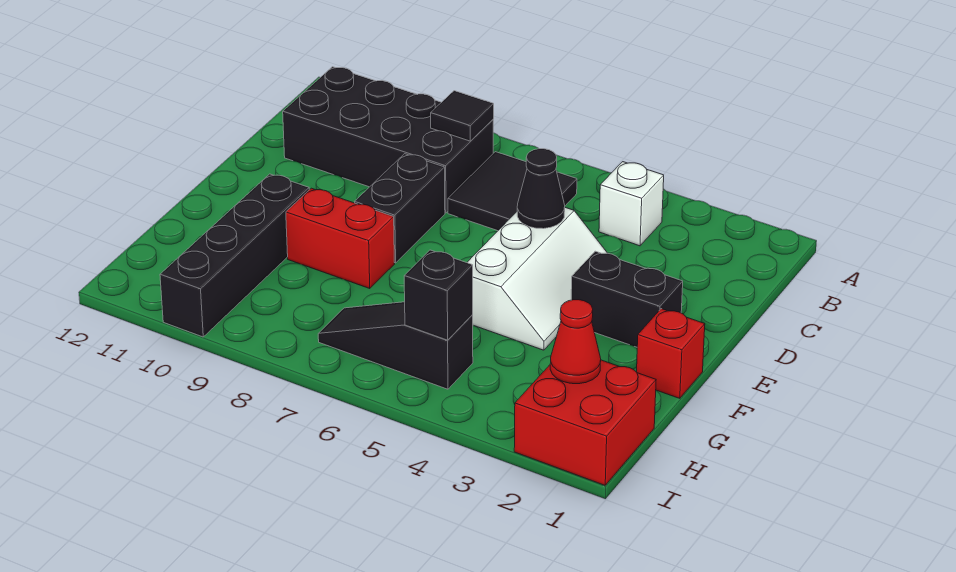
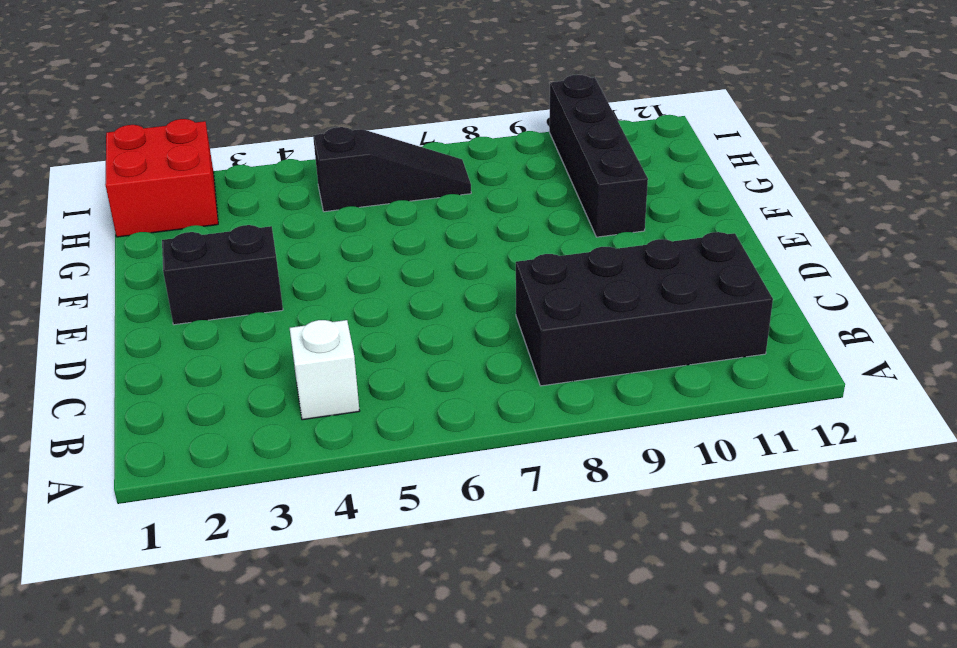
none -> black 2x2 tile [448,152,577,231]
none -> white 2x3 slope [467,208,607,350]
none -> black 1x2 brick [355,154,445,263]

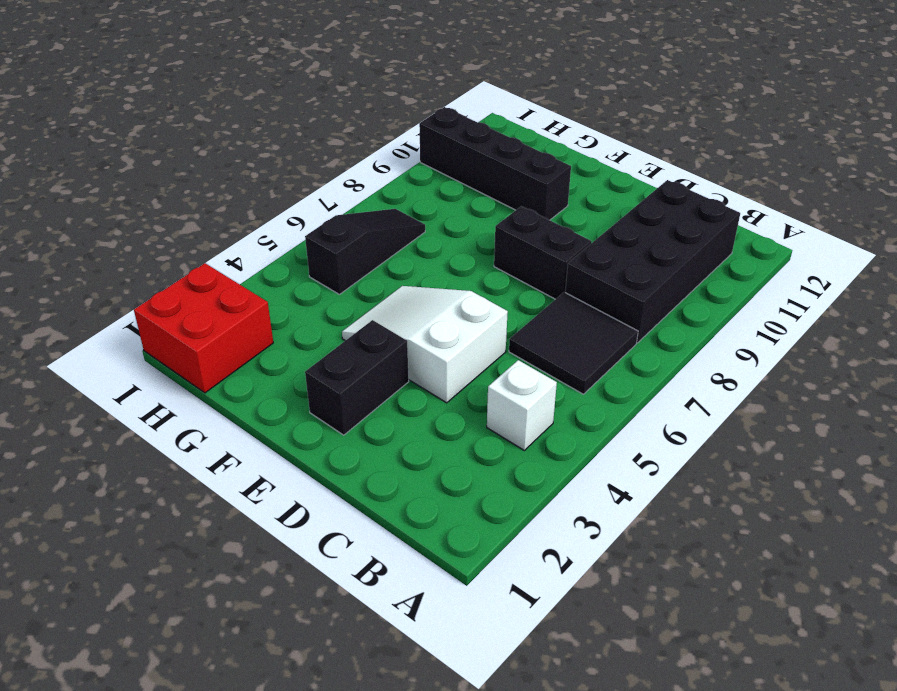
white 2x3 slope [342,286,508,403] -> white 2x3 slope turned to [467,208,607,350]
none -> red 1x1 brick [637,309,705,398]
none -> red 1x2 brick [286,188,394,289]
none -> black 1x1 tile [431,91,494,141]

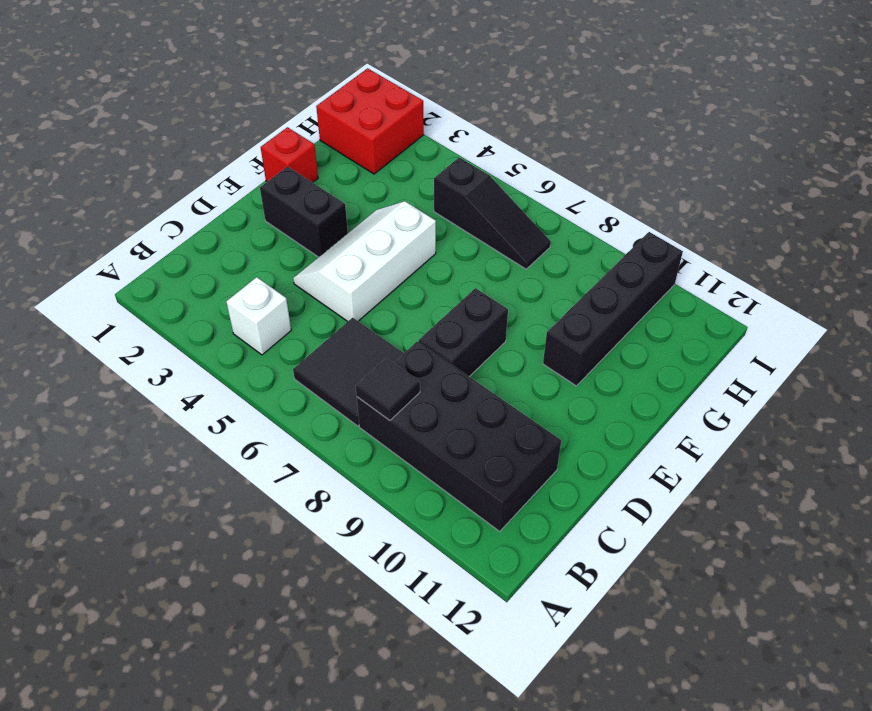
none -> red 1x2 brick [286,188,394,289]
none -> black 1x1 cone [517,149,565,229]
none -> red 1x1 cone [550,300,601,384]

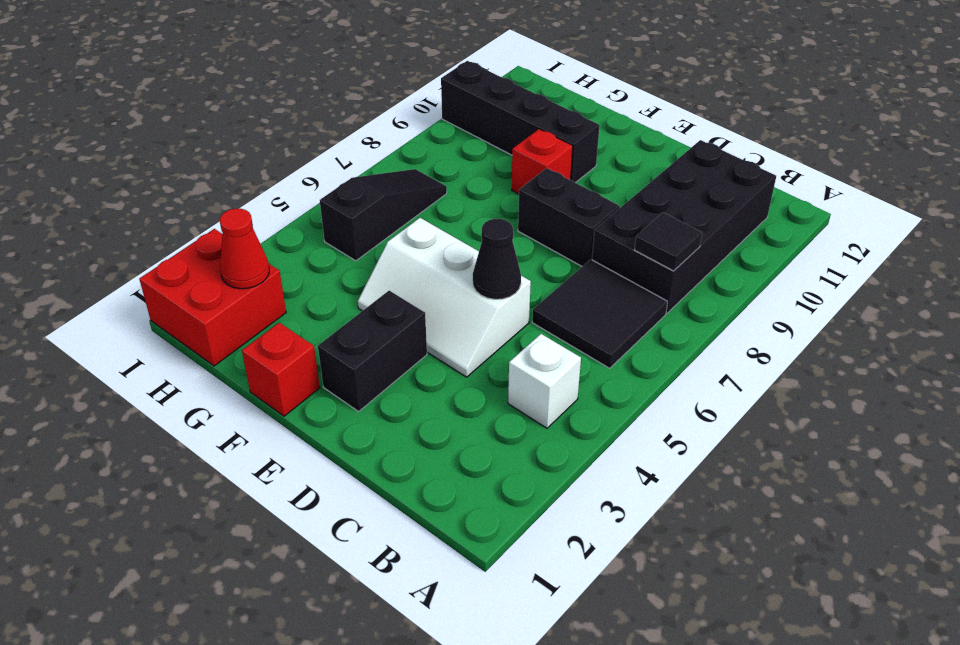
red 1x1 brick [512,129,573,194] -> red 1x2 brick [286,188,394,289]
none -> black 1x1 brick [404,250,473,340]

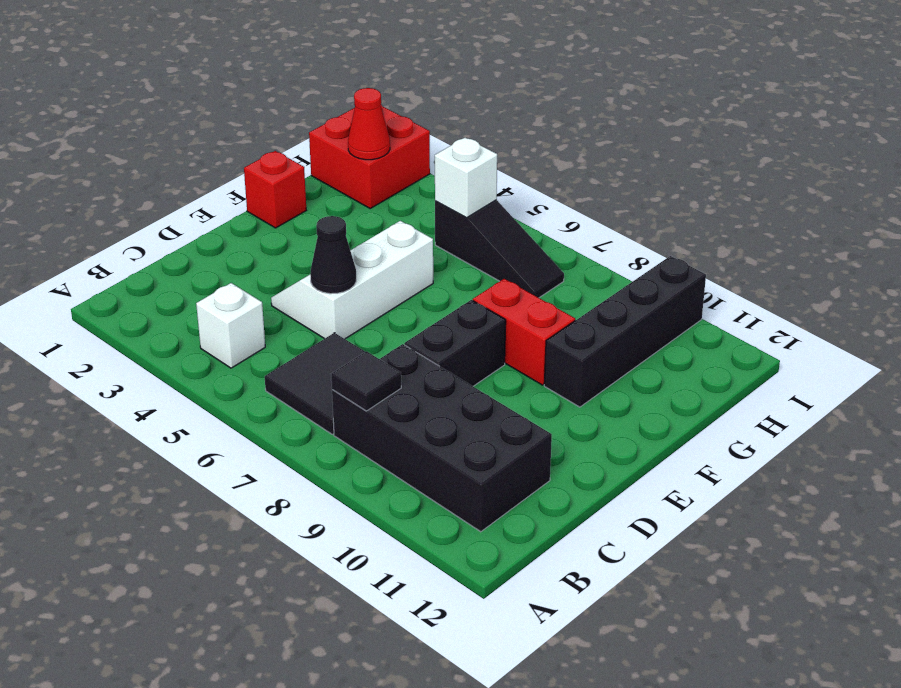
white 1x1 brick [435,138,497,218] -> black 1x1 brick [404,250,473,340]
none -> black 1x2 brick [571,251,683,347]

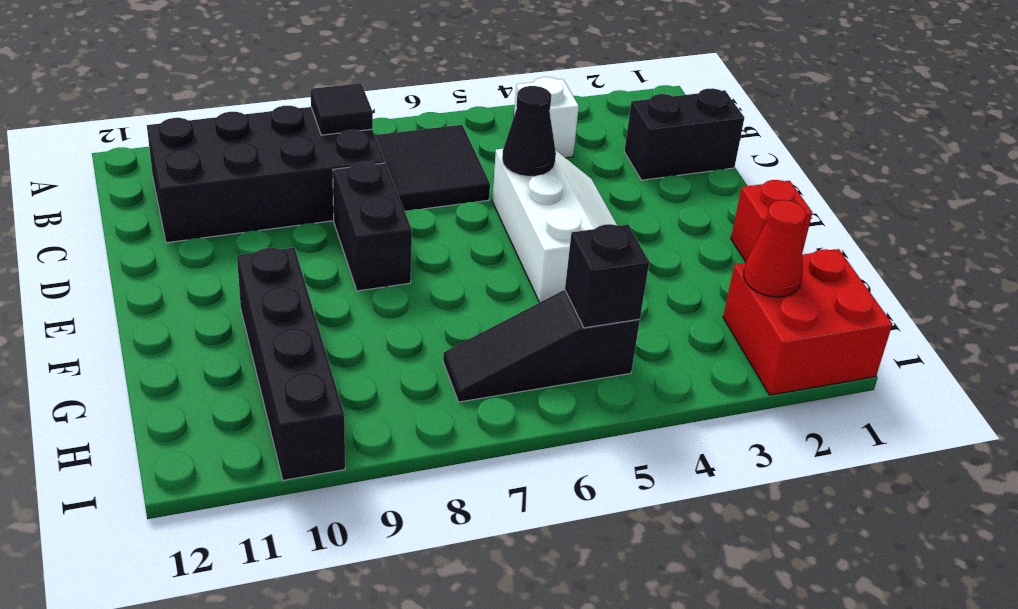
black 1x2 brick [624,88,745,180] -> black 1x2 brick moved to [571,251,683,347]
none -> red 1x2 brick [286,188,394,289]

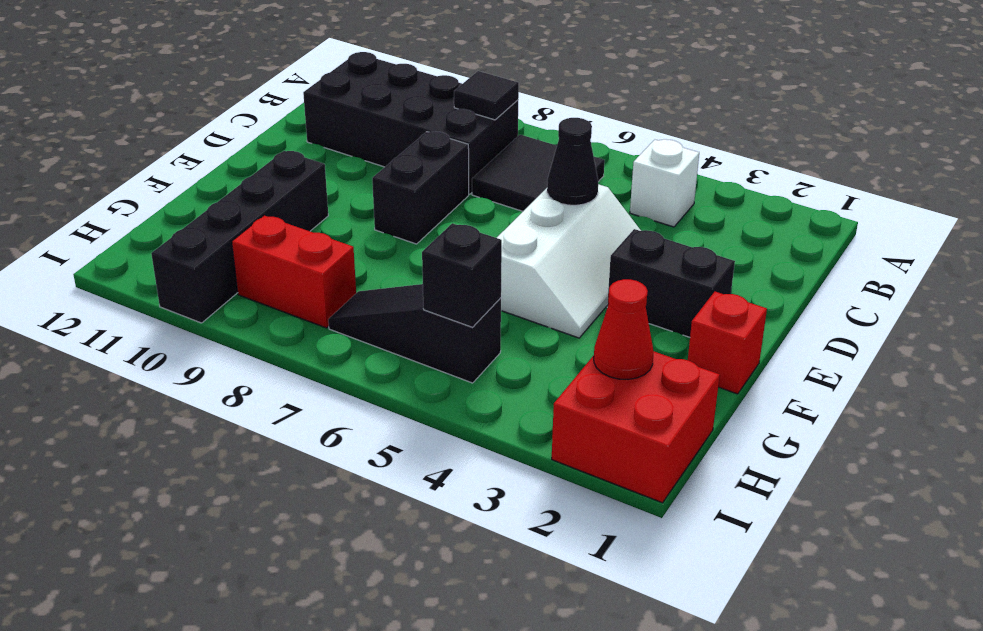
red 1x2 brick [232,216,356,328] -> red 1x2 brick moved to [286,188,394,289]

